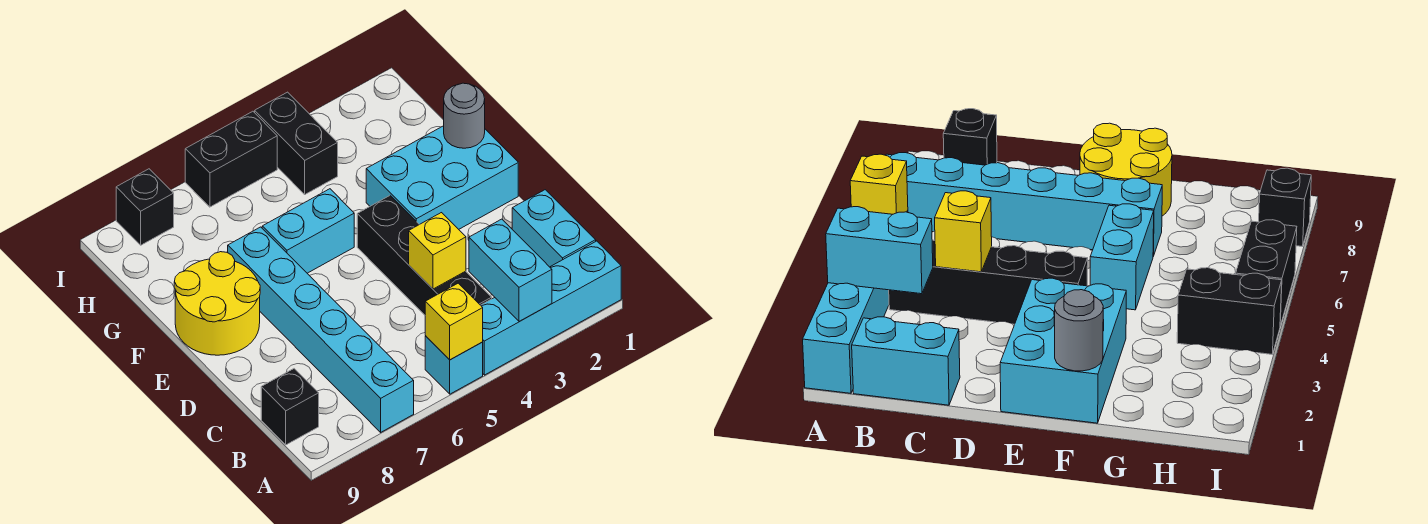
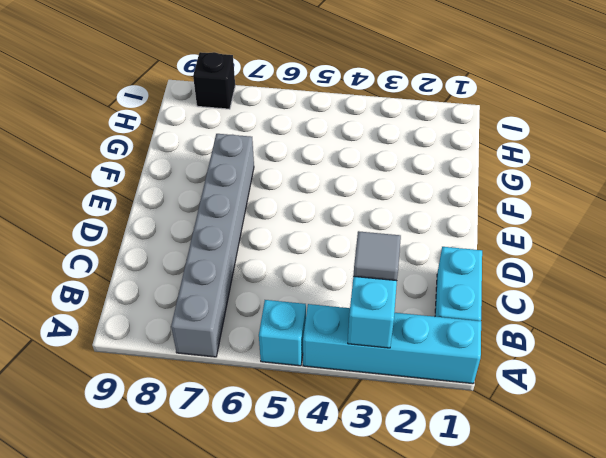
grey 1x6 brick [171,134,254,357] -> cyan 1x6 brick [228,227,414,432]
grey 1x1 tile [354,231,401,281] -> none
none -> black 1x4 brick [357,196,492,315]
none -> black 1x1 brick [261,369,319,445]
none -> cyan 2x3 brick [366,126,518,229]

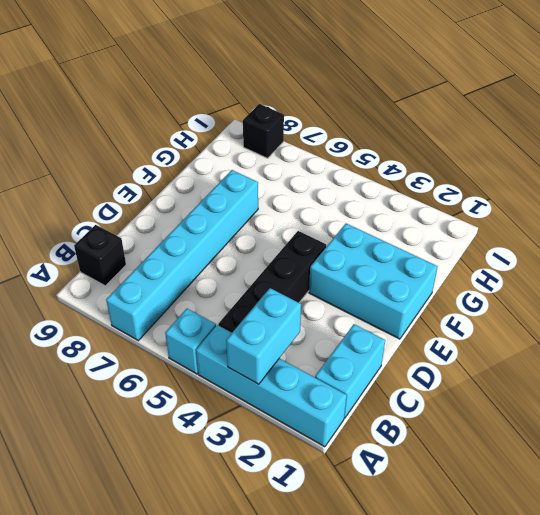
none -> yellow 2x2 round brick [174,252,260,355]
none -> cyan 1x2 brick [262,189,354,273]
none -> black 1x2 brick [255,92,338,194]

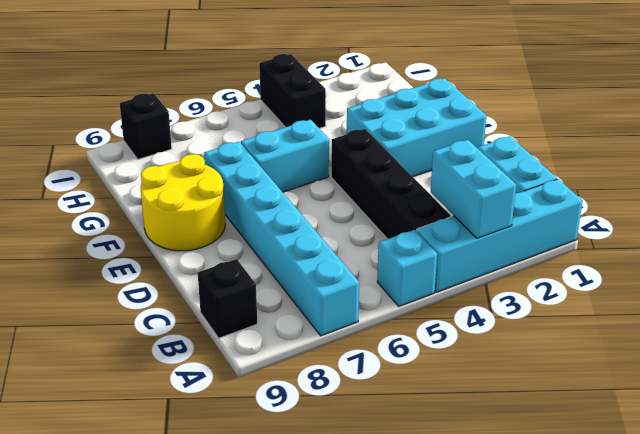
none -> black 1x2 brick [185,111,277,207]
none -> yellow 1x1 brick [425,283,483,360]
none -> yellow 1x1 brick [409,213,466,289]

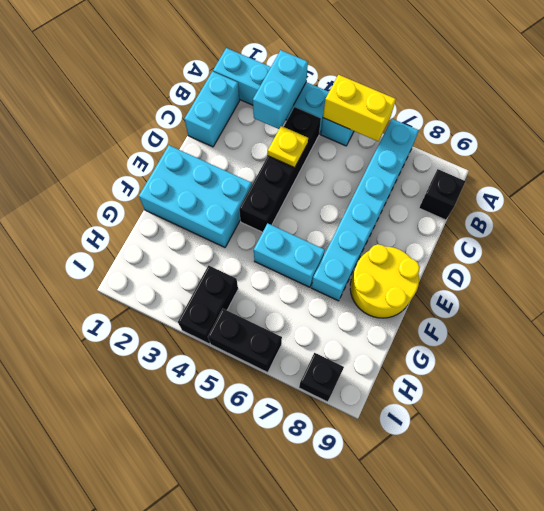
yellow 1x2 brick [323,75,396,141] -> yellow 1x1 brick [425,283,483,360]
yellow 1x1 plate [268,126,308,168] -> yellow 1x1 brick [409,213,466,289]
none -> grey 1x1 round brick [444,83,485,148]

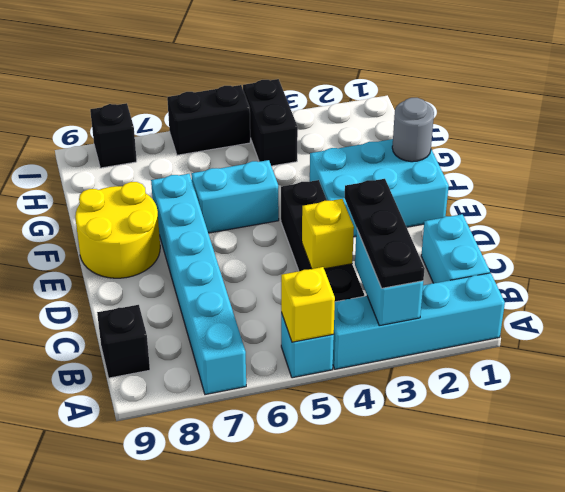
black 1x3 plate [344,179,425,288] -> none

